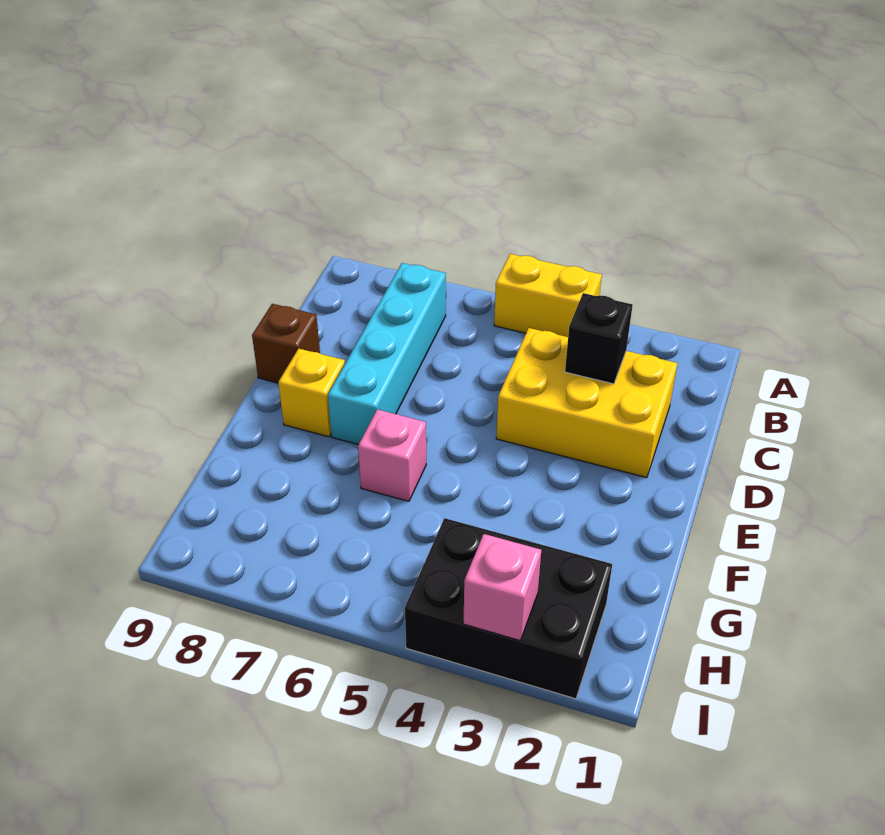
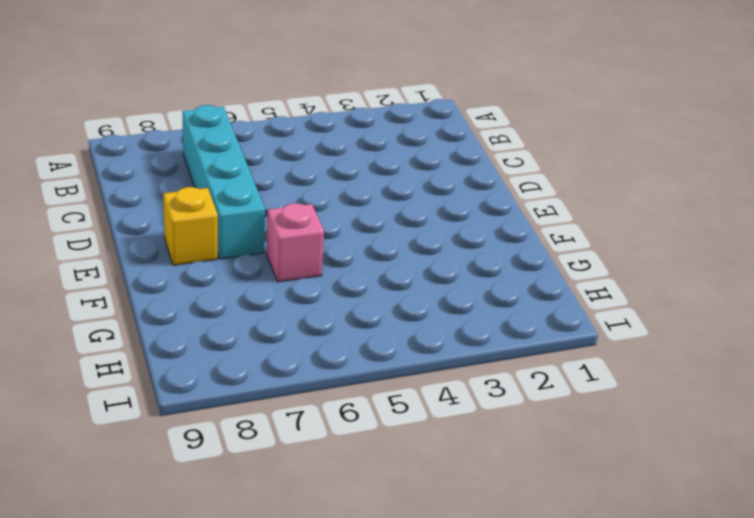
none -> yellow 1x2 brick [494,254,602,337]
none -> yellow 2x3 brick [496,328,678,478]

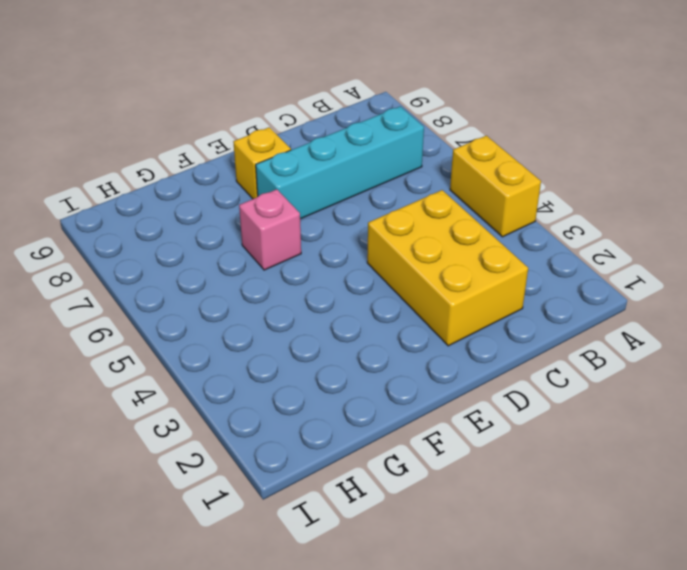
none -> brown 1x1 brick [252,304,320,383]
none -> black 2x3 brick [405,518,612,699]

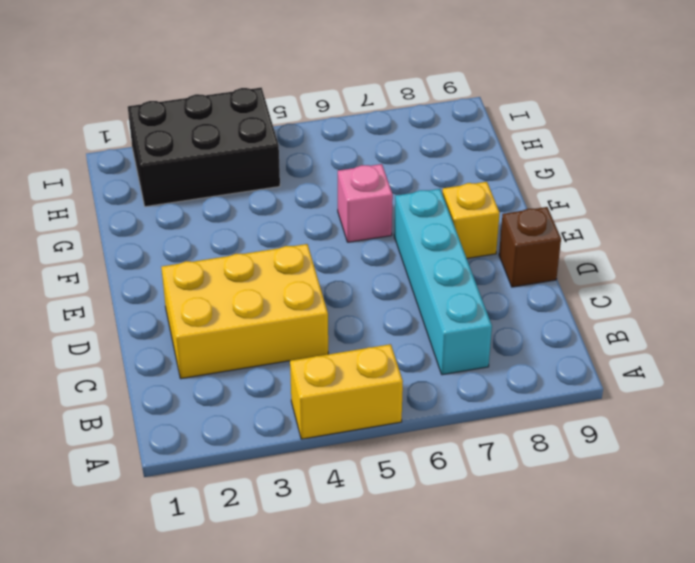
none -> black 1x1 brick [565,293,633,384]
none -> pink 1x1 brick [463,534,541,641]

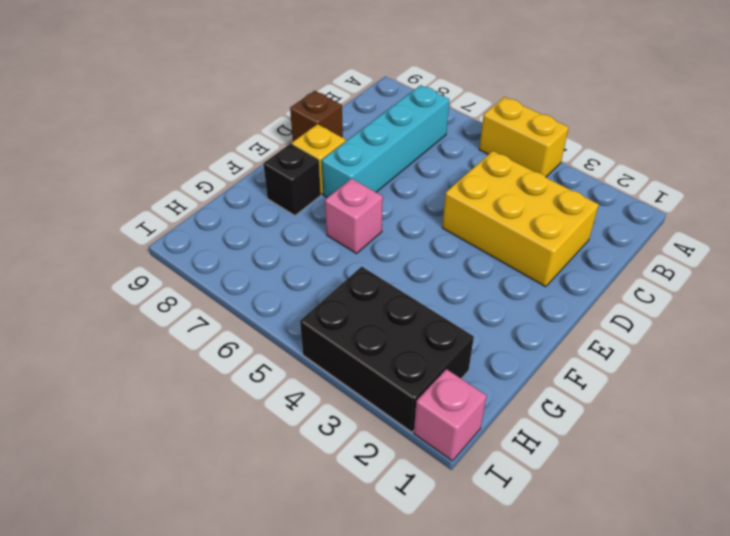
black 1x1 brick [263,144,321,215] -> black 1x1 brick moved to [565,293,633,384]
pink 1x1 brick [414,369,487,461] -> pink 1x1 brick moved to [463,534,541,641]

